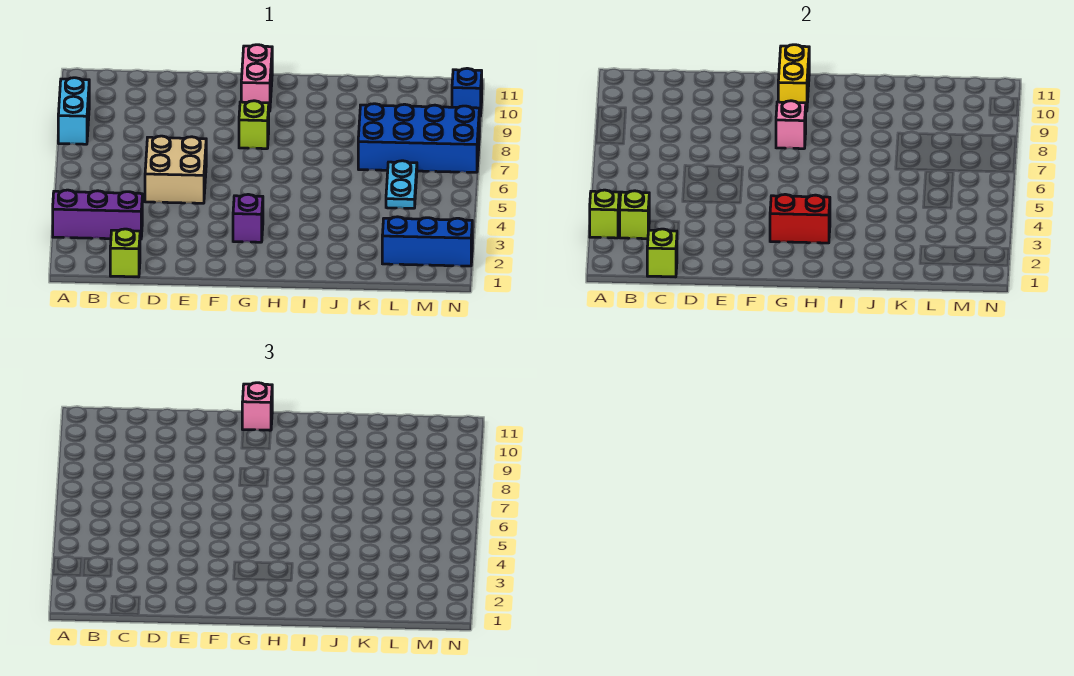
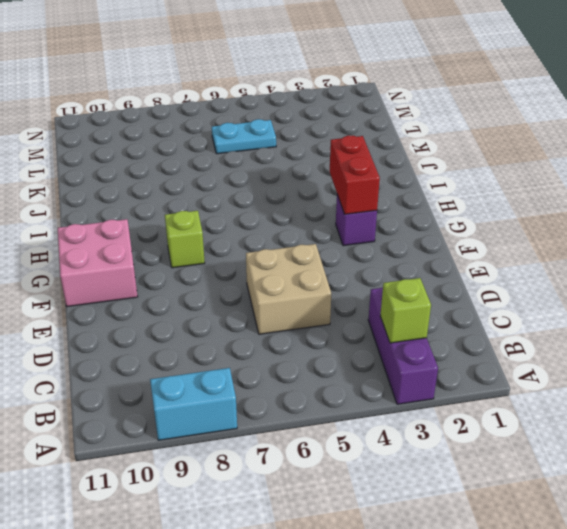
pink 2x2 brick [58,219,138,307] -> pink 1x2 brick [241,45,272,111]
none -> lime 1x1 brick [110,229,140,277]
none -> blue 2x4 brick [358,104,479,172]
none -> blue 1x3 brick [382,217,472,266]

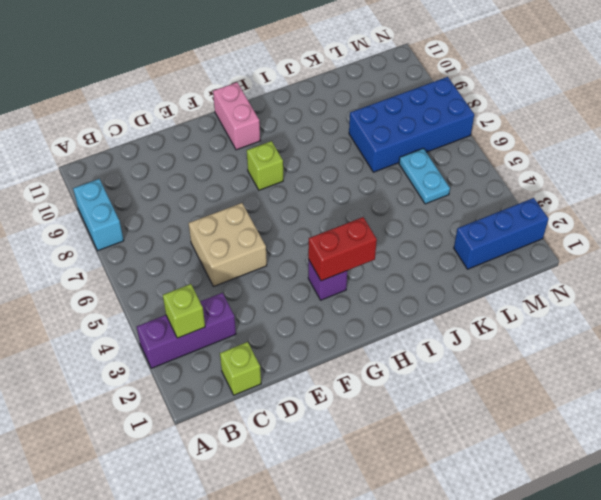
none -> blue 1x1 brick [452,68,482,116]
none -> lime 1x1 brick [590,190,619,238]
none -> lime 1x1 brick [647,229,677,277]

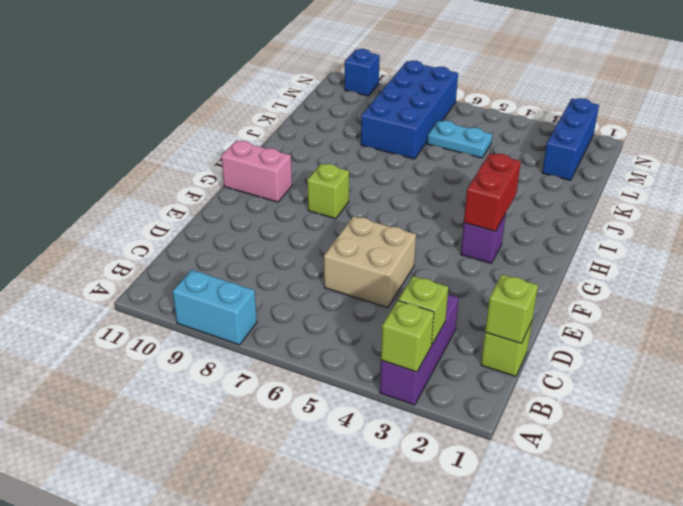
none -> pink 1x1 brick [776,101,806,149]
none -> yellow 1x2 brick [778,45,809,111]
none -> pink 1x1 brick [242,383,272,430]

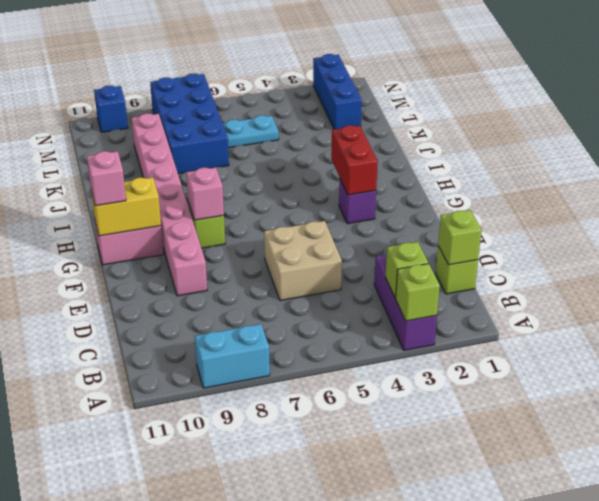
pink 1x8 brick [132,114,207,296] -> none

